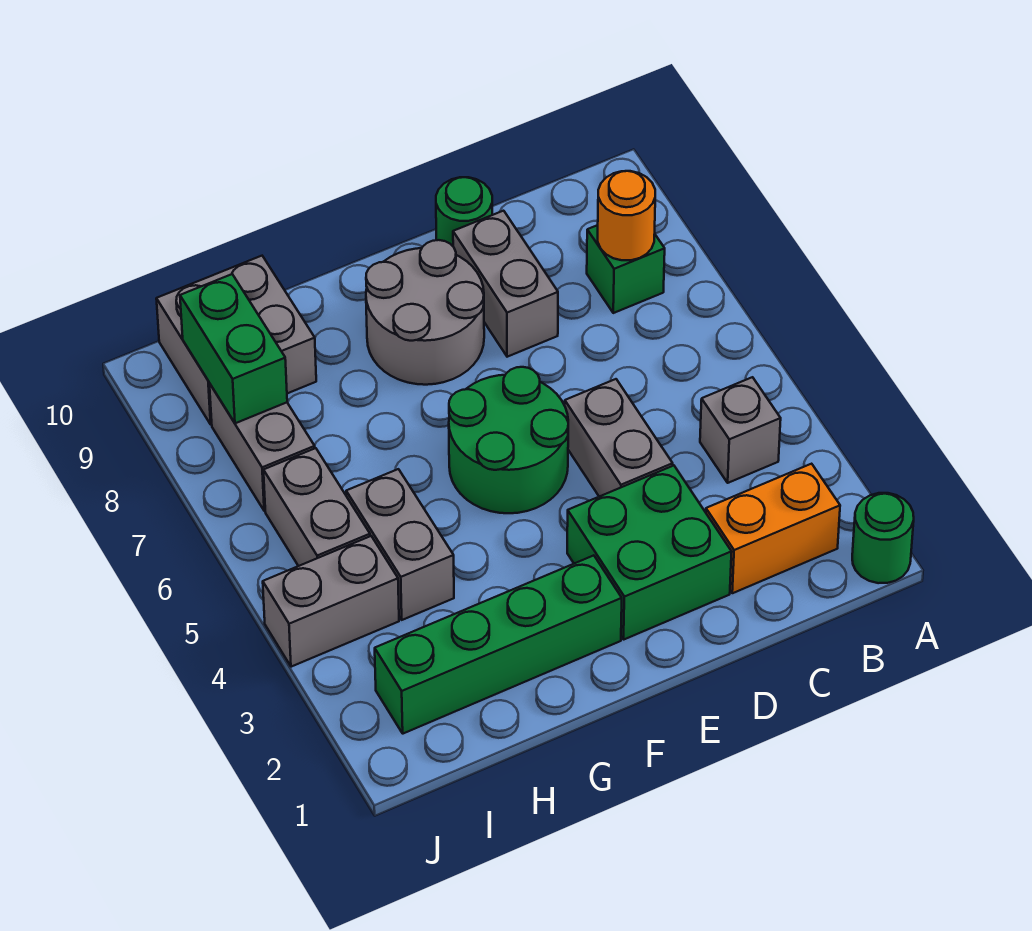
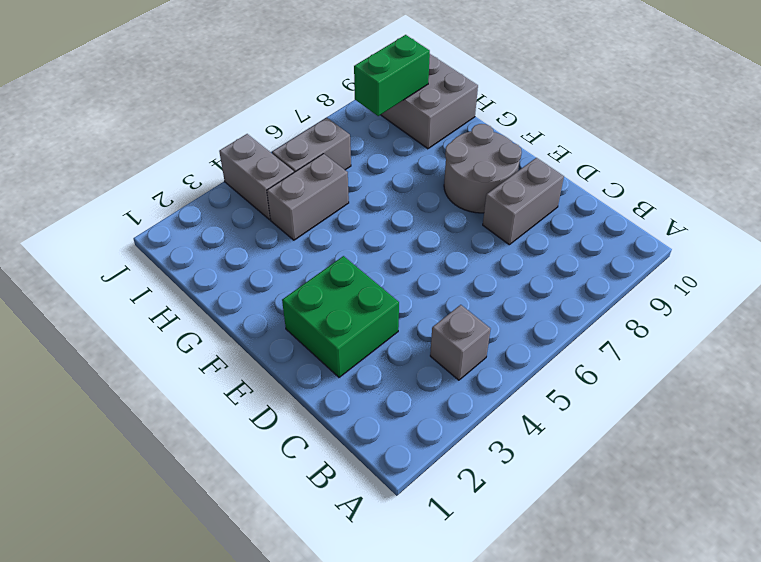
none -> green 1x1 round brick [852,493,914,583]
none -> orange 1x2 brick [706,464,840,593]
none -> green 1x1 brick [587,225,665,313]

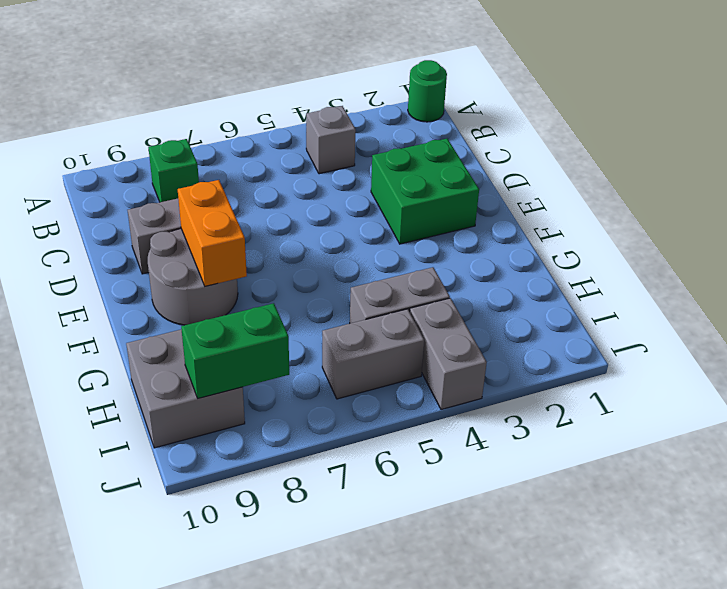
orange 1x2 brick [178,180,247,286] -> orange 1x2 brick moved to [706,464,840,593]
none -> grey 1x2 brick [565,379,673,497]
none -> green 1x1 round brick [436,177,492,246]
none -> green 2x2 round brick [449,367,568,513]

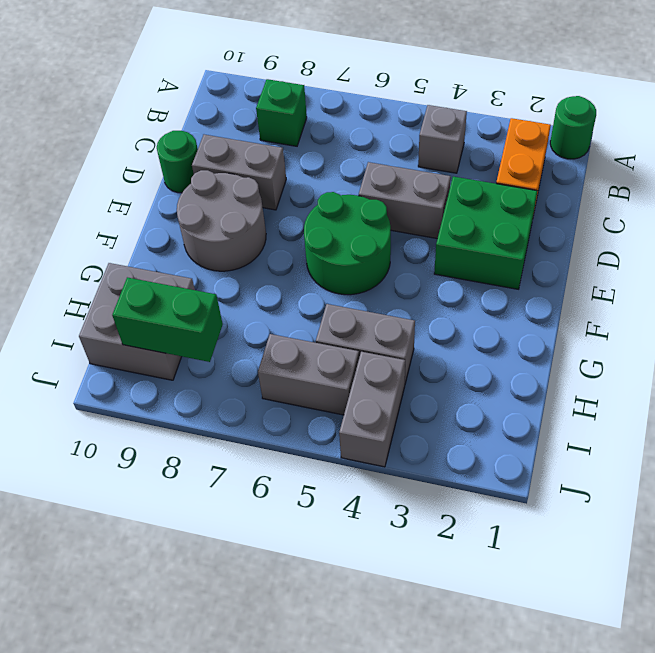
none -> green 1x4 brick [375,555,622,734]
none -> grey 1x2 brick [209,383,315,511]
none -> orange 1x1 round brick [598,171,655,260]

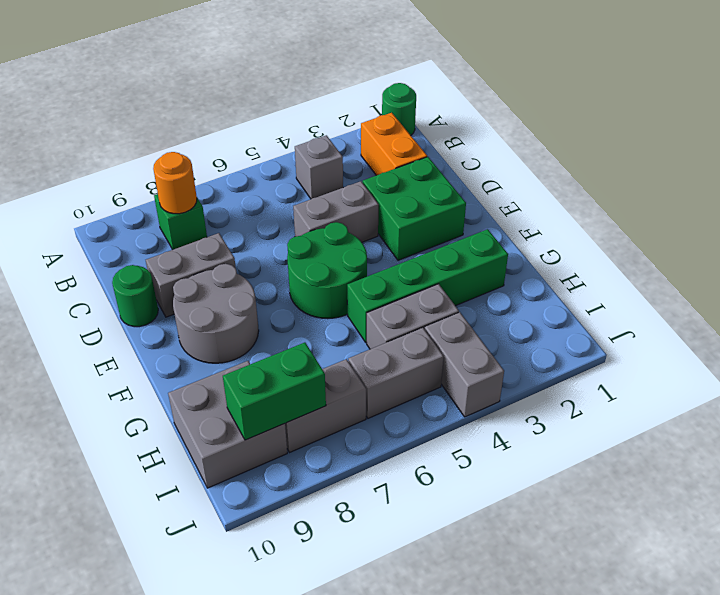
green 1x4 brick [347,229,508,342] -> green 1x4 brick turned to [375,555,622,734]

